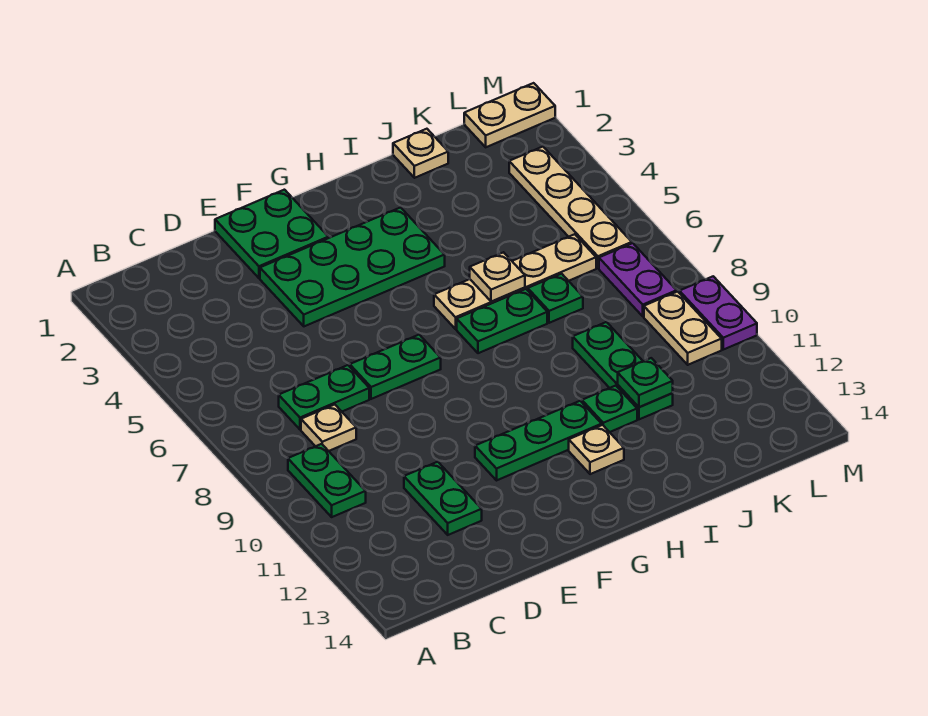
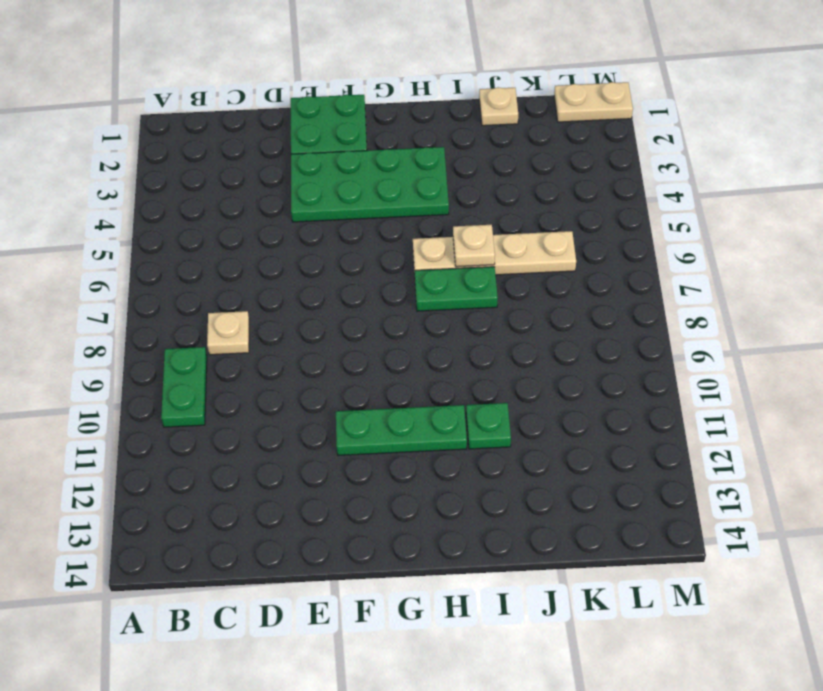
none -> green 1x2 plate [279,365,369,429]
none -> green 1x2 plate [404,462,482,535]
none -> green 1x2 plate [350,335,441,399]

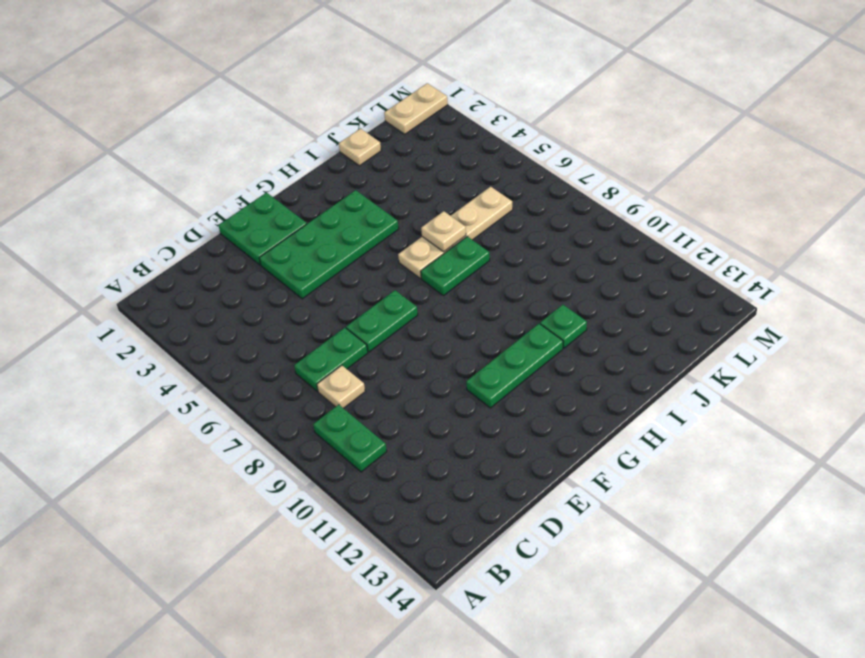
none -> green 1x2 plate [404,462,482,535]
none -> tan 1x1 plate [569,425,624,474]
none -> green 1x1 plate [528,274,583,323]

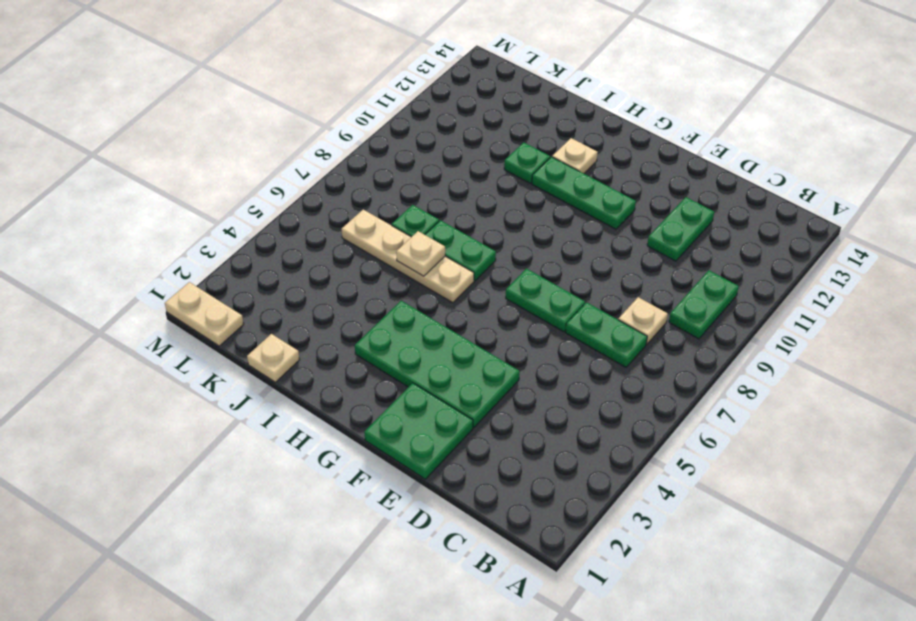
none -> green 1x3 plate [573,322,673,419]
none -> tan 1x4 plate [509,147,632,268]
none -> purple 1x2 plate [599,243,677,316]

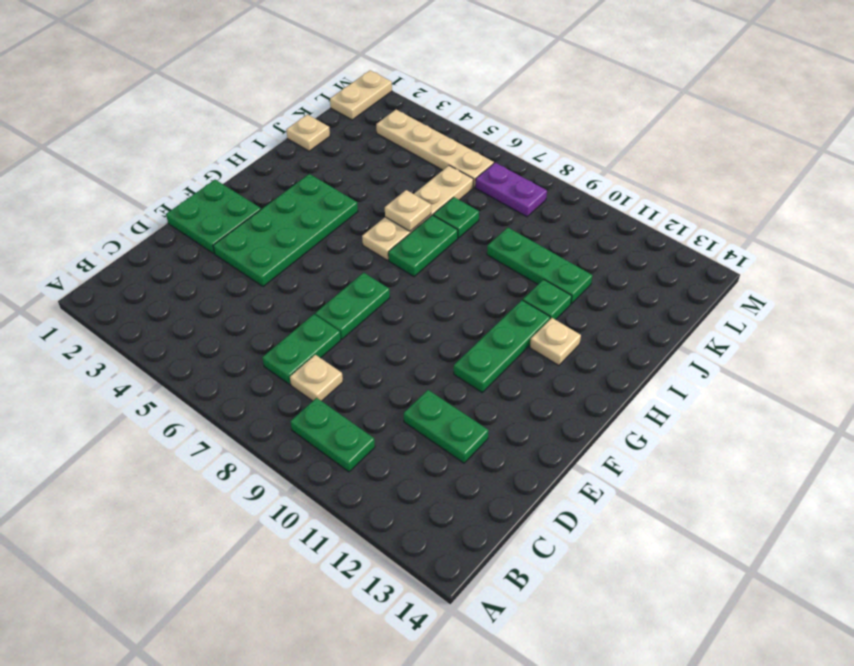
none -> tan 1x2 plate [644,292,722,365]
none -> purple 1x2 plate [679,276,757,350]
none -> green 1x1 plate [618,358,673,407]

